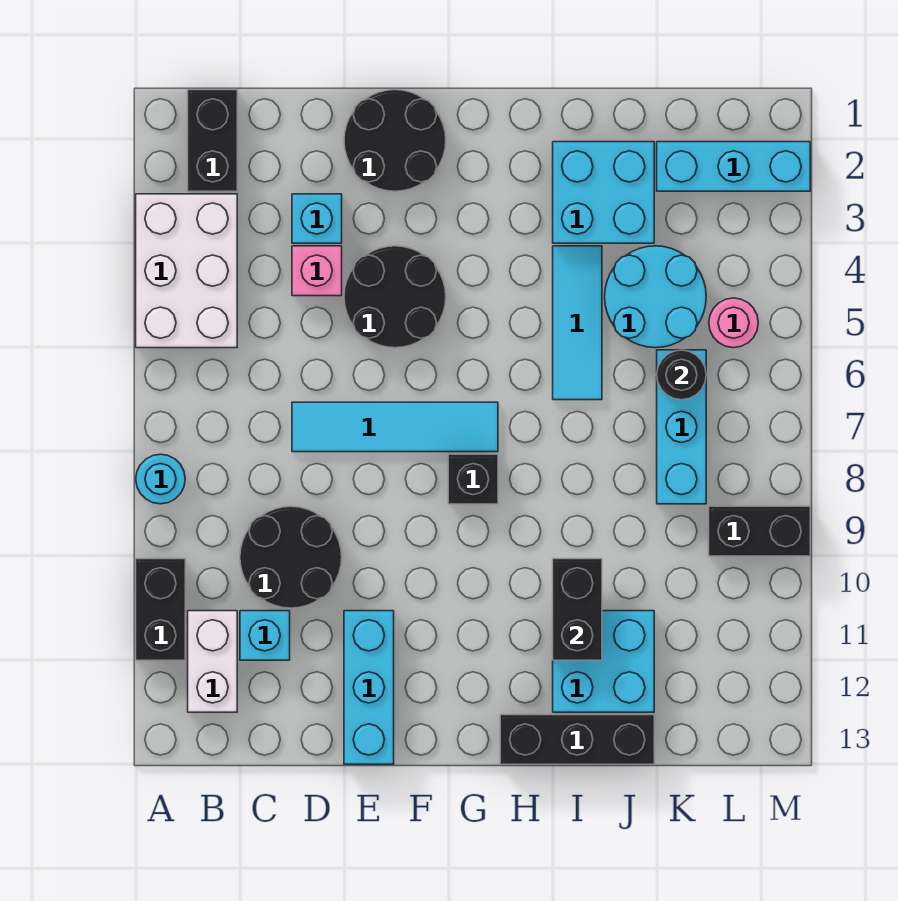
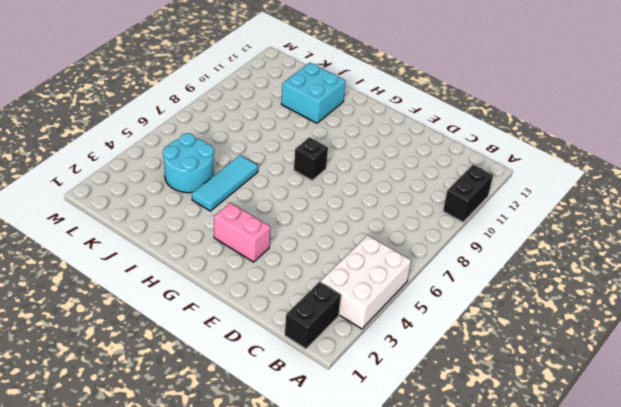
pink 1x2 brick [214,203,270,262] -> none
none -> cyan 1x1 round brick [136,454,185,504]
none -> white 1x2 brick [188,611,237,712]
none -> black 2x2 round brick [240,506,342,608]

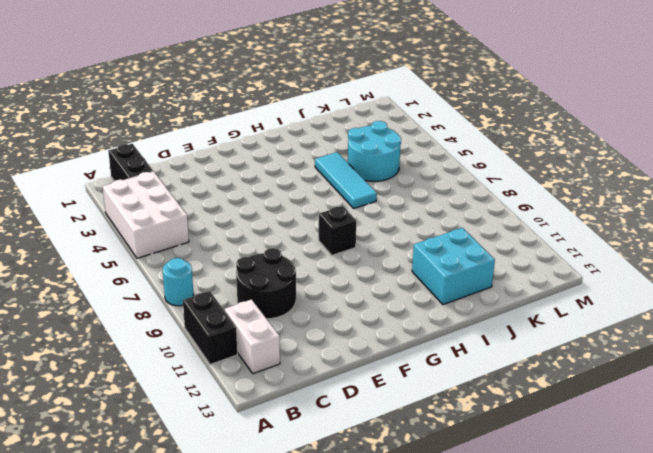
none -> cyan 1x1 brick [240,611,290,660]
none -> cyan 1x1 brick [292,194,342,243]
none -> pink 1x1 brick [292,246,342,296]

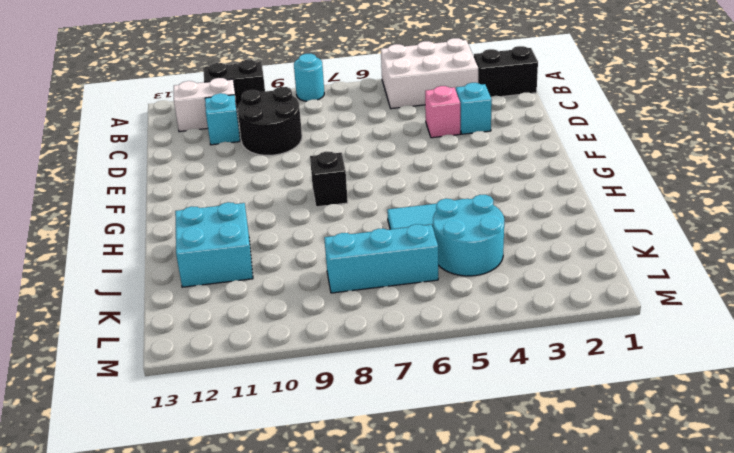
none -> cyan 1x4 tile [292,402,498,452]
none -> black 2x2 round brick [344,90,446,191]
none -> black 2x2 round brick [344,246,446,348]

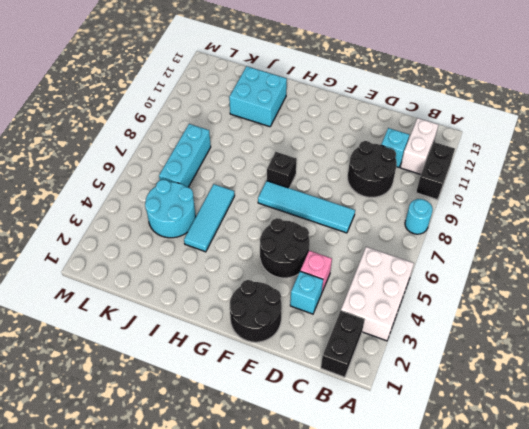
none -> cyan 1x3 brick [344,611,394,764]
none -> black 1x3 brick [500,715,654,764]
none -> cyan 2x2 brick [553,142,654,243]

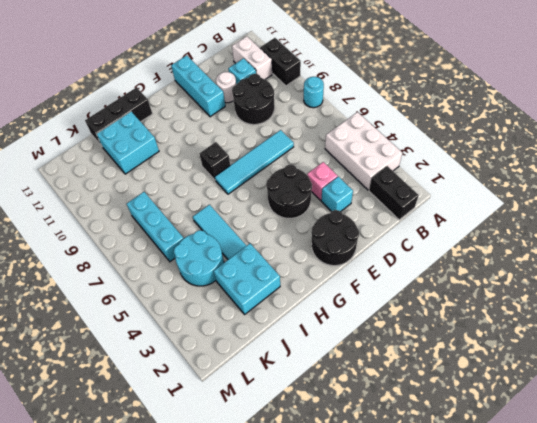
white 1x1 round brick [216,72,236,103] -> none
none -> cyan 1x3 brick [657,142,810,191]
none -> pink 1x1 round brick [709,298,758,348]
none -> black 1x2 brick [709,506,810,556]

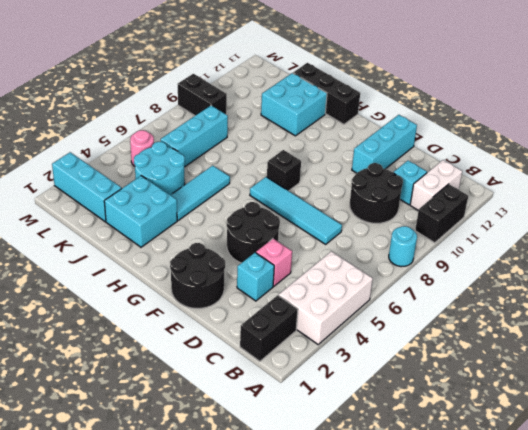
none -> black 1x2 brick [553,559,602,660]
none -> black 1x1 round brick [657,350,706,400]

